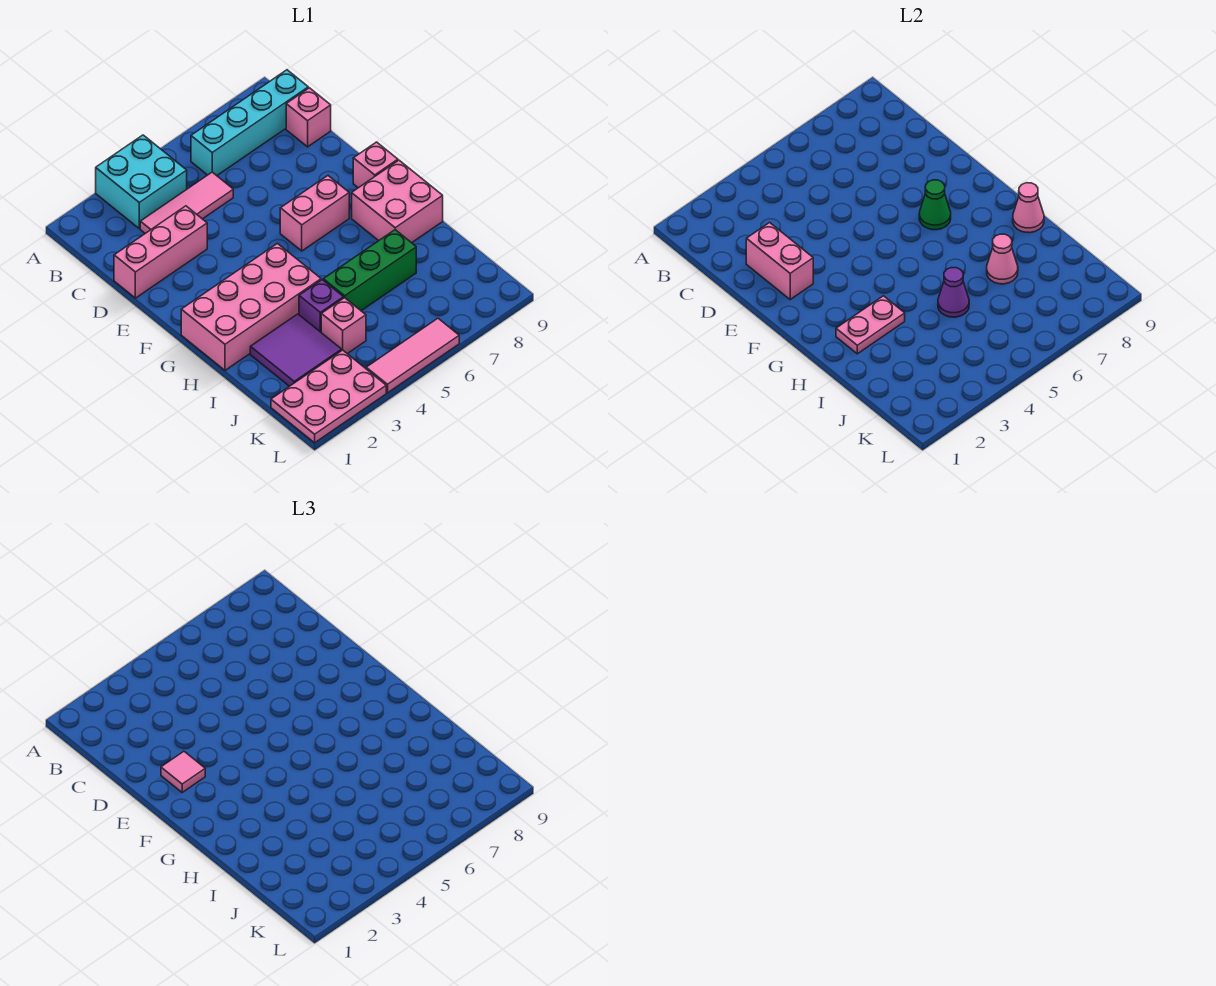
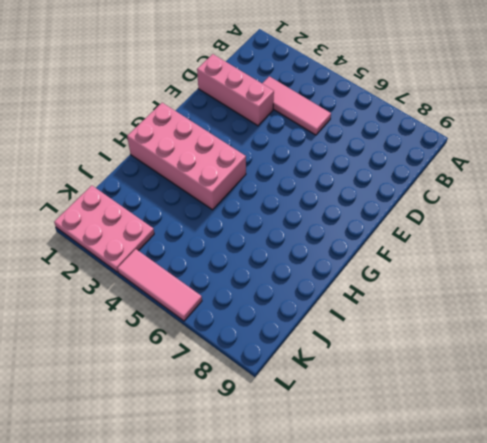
none -> cyan 2x2 brick [96,135,187,229]
none -> cyan 1x4 brick [191,70,308,176]
none -> pink 1x1 brick [286,88,331,147]

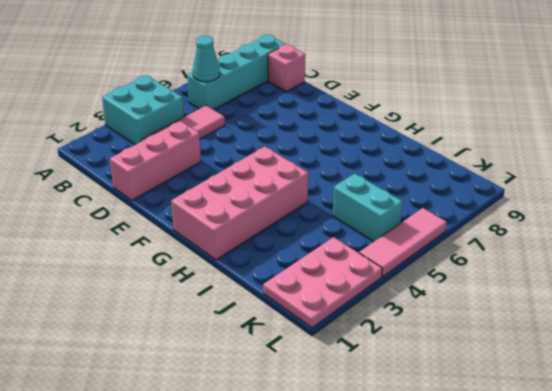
cyan 1x1 cone [193,36,220,82] -> none
cyan 1x2 brick [333,174,402,242] -> none
none -> pink 1x2 brick [280,176,349,251]
none -> pink 1x1 brick [353,142,398,188]
none -> pink 2x2 brick [352,160,443,243]

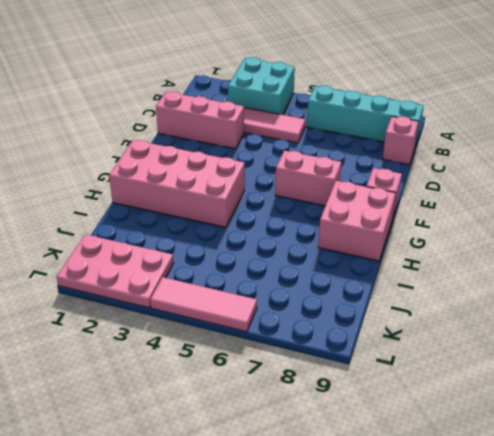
none -> purple 2x2 tile [250,314,342,386]
none -> purple 1x1 brick [299,280,344,332]
none -> green 1x3 brick [323,230,416,311]

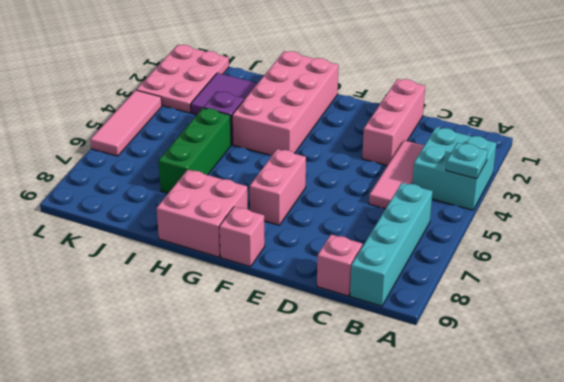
cyan 1x1 plate [446,143,488,179] -> none
none -> pink 1x1 brick [321,298,366,354]
none -> pink 1x2 brick [746,223,813,299]
none -> green 1x1 cone [919,180,951,230]

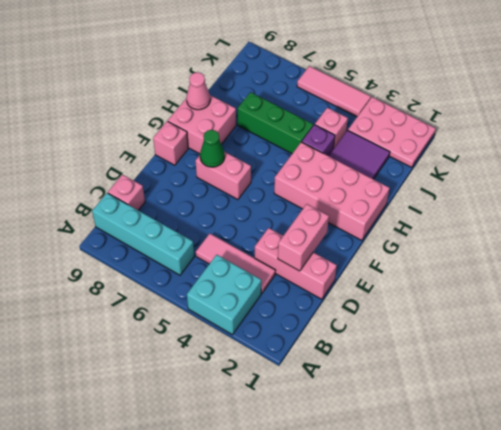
none -> pink 1x2 plate [836,296,905,354]
none -> purple 1x1 cone [938,268,969,317]
none -> pink 1x1 cone [987,234,1018,284]

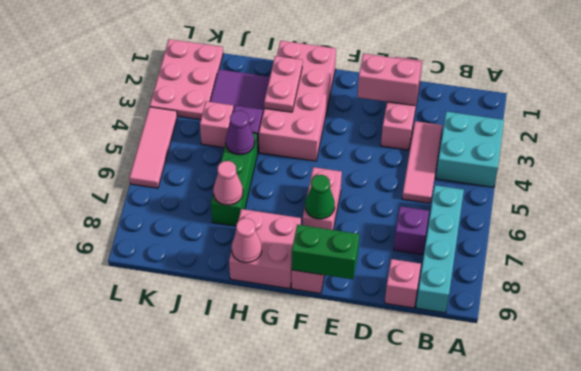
purple 1x1 brick [394,206,429,254] -> none
green 1x2 brick [292,225,359,279] -> none
none -> pink 1x1 tile [161,751,205,792]

